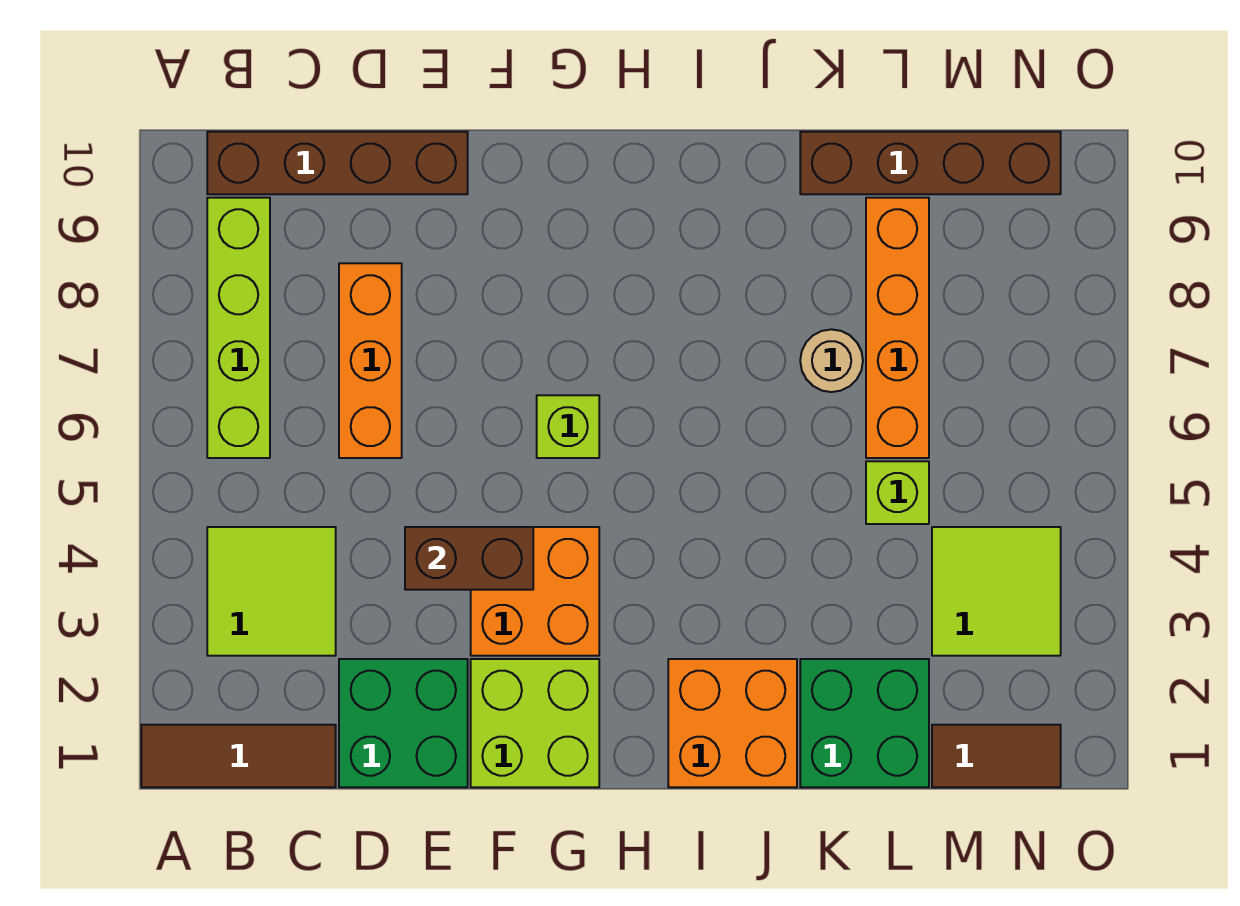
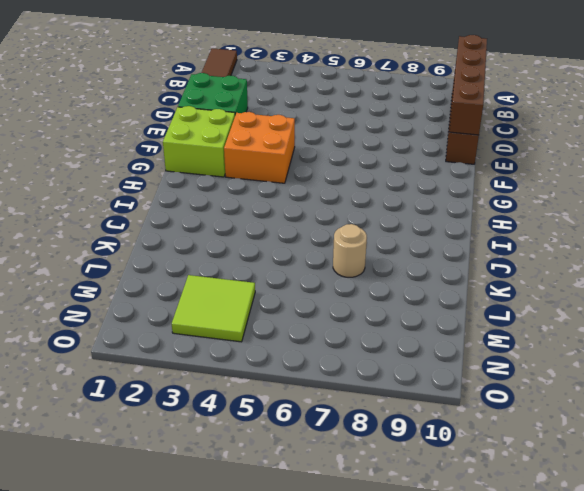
brown 1x4 brick [449,35,487,135] -> brown 1x4 brick moved to [800,132,1061,194]
none -> lime 2x2 tile [207,527,336,656]
none -> lime 1x4 brick [207,198,270,458]
none -> orange 1x3 brick [339,263,402,458]

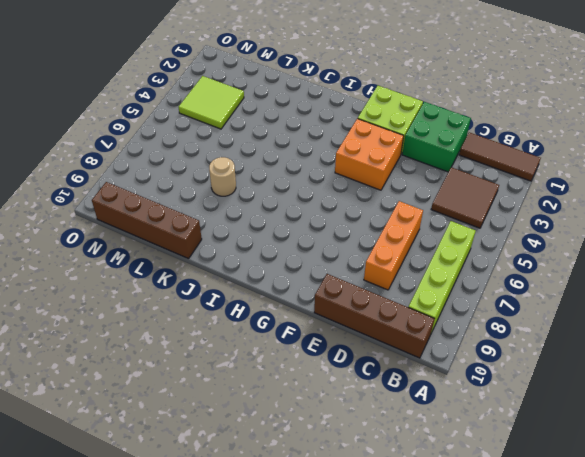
brown 2x2 tile [431,167,499,228] -> lime 2x2 tile [207,527,336,656]
none -> lime 1x1 brick [537,395,599,458]
none -> orange 2x2 brick [668,659,797,787]
none -> green 2x2 brick [800,659,929,787]

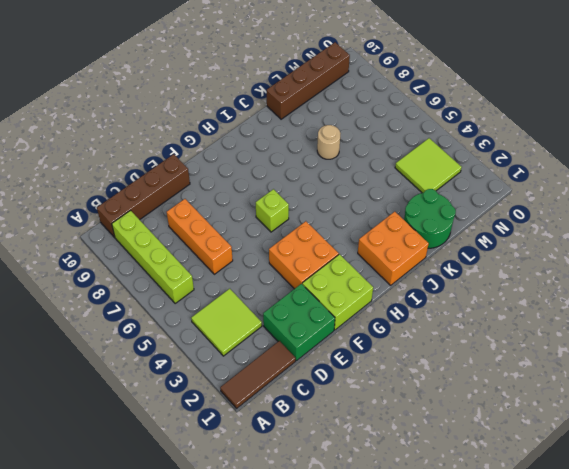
green 2x2 round brick [404,189,456,248] -> green 2x2 brick [800,659,929,787]
none -> lime 1x1 brick [866,461,929,524]
none -> orange 1x4 brick [866,198,929,458]
none -> brown 1x2 tile [932,725,1061,787]

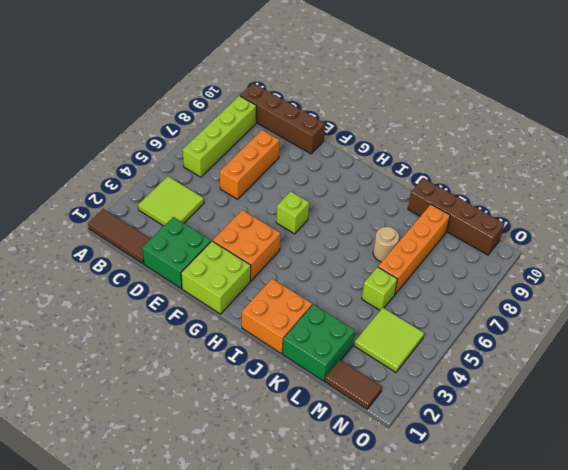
none -> brown 1x2 brick [405,527,533,590]

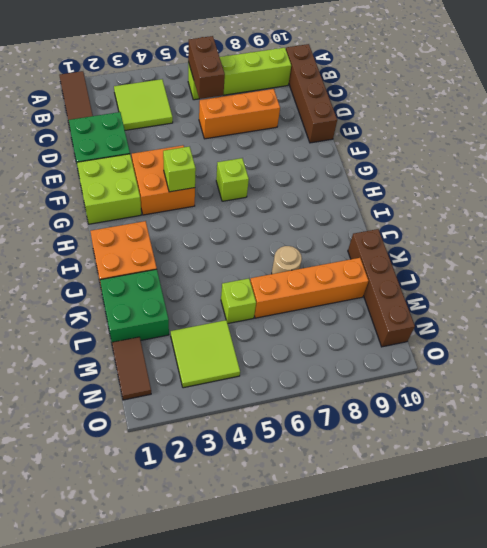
brown 1x2 brick [188,36,225,99] -> brown 1x2 brick moved to [405,527,533,590]
lime 1x1 brick [163,147,196,192] -> none

